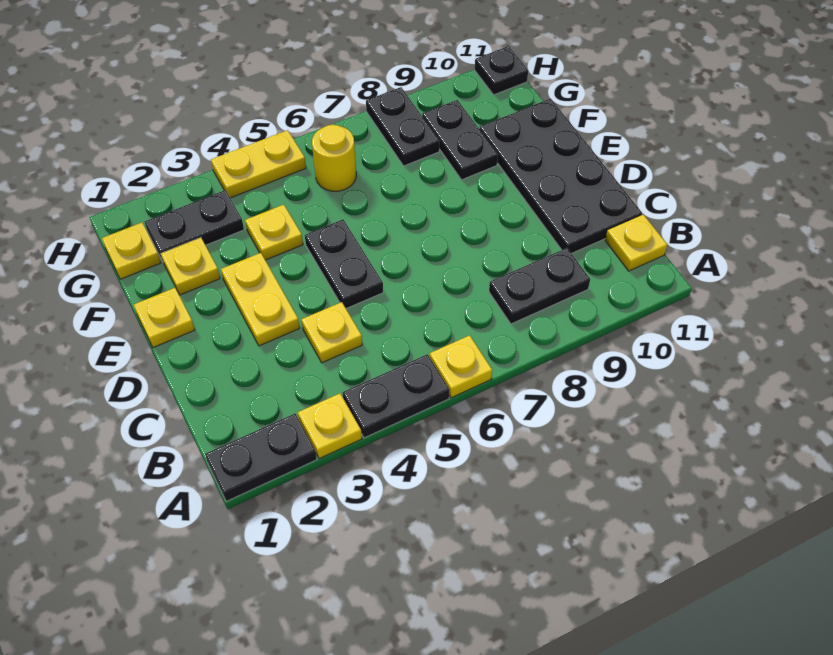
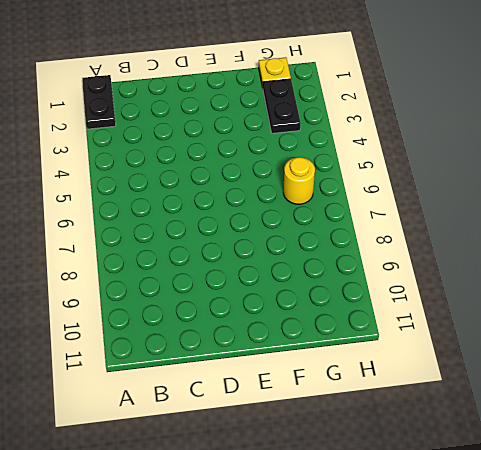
none -> yellow 1x1 plate [298,394,362,459]
none -> black 1x2 plate [343,354,449,438]
none -> yellow 1x1 plate [430,335,492,398]

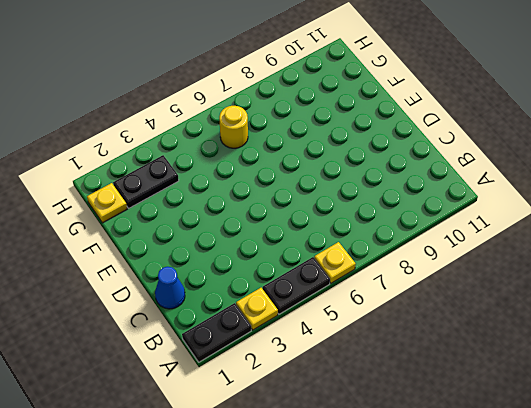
blue 1x1 cone [155,267,185,309] -> none
none -> black 1x2 plate [489,248,590,324]
none -> yellow 1x1 plate [605,215,667,271]
none -> yellow 1x1 plate [301,302,362,363]

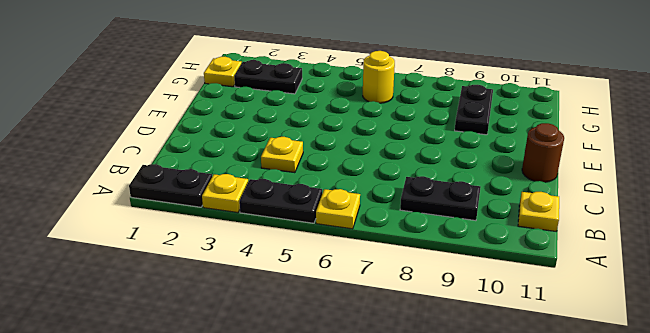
brown 1x1 round brick [522,123,564,182] -> black 2x4 plate [480,99,642,254]
none -> yellow 1x2 plate [221,253,300,346]
none -> black 1x2 plate [305,219,383,308]
none -> yellow 1x1 plate [134,288,195,348]

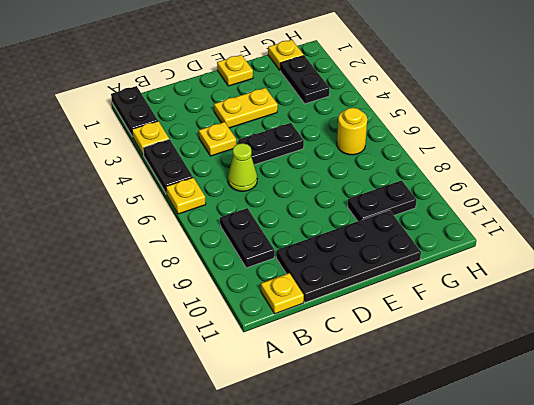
lime 1x1 cone [228,143,257,191] -> none
none -> yellow 1x1 plate [161,238,220,295]
none -> yellow 1x1 plate [245,205,303,260]
none -> black 1x2 plate [366,87,440,166]

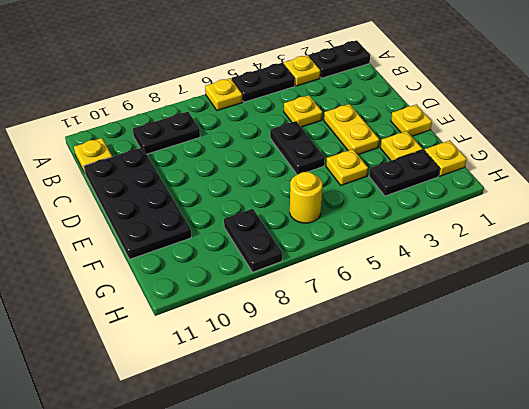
none -> black 1x2 plate [422,100,498,180]
none -> yellow 1x2 plate [211,130,306,198]
none -> black 1x1 plate [475,46,528,95]

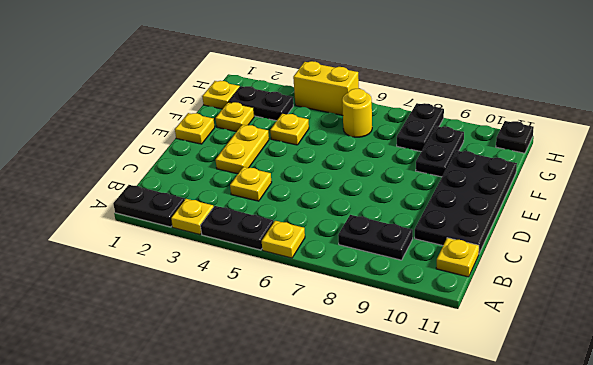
yellow 1x2 brick [293,61,359,115] -> yellow 1x2 plate [211,130,306,198]
none -> black 1x2 plate [305,219,383,308]

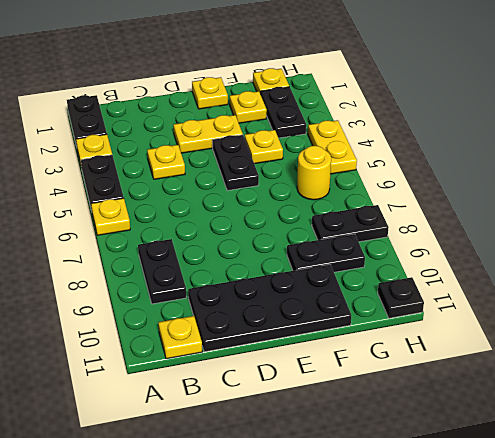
black 1x2 plate [212,135,259,191] -> black 1x2 plate turned to [305,219,383,308]

